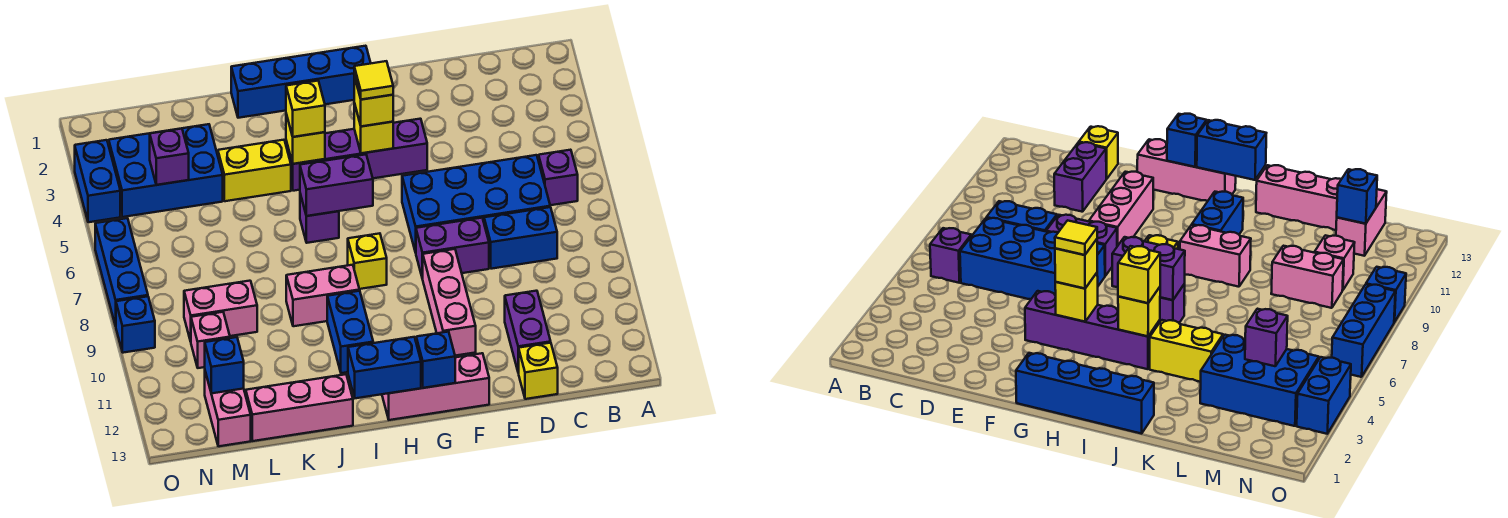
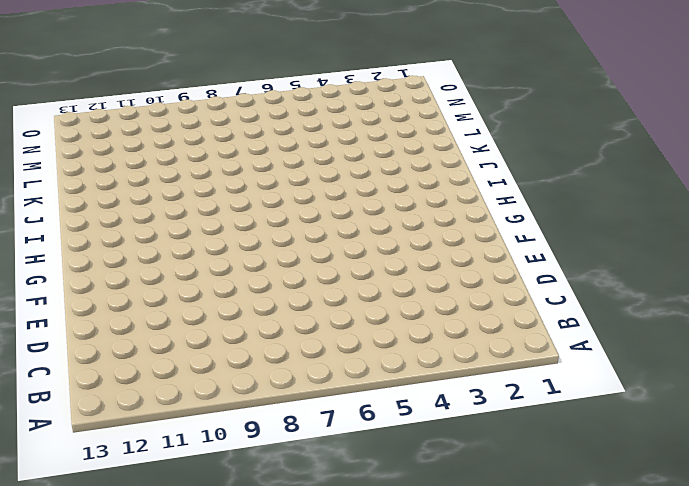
none -> purple 1x1 brick [539,150,578,205]
none -> blue 2x4 brick [402,155,550,253]
none -> blue 1x2 brick [484,207,557,269]
none -> purple 1x2 brick [505,291,551,373]

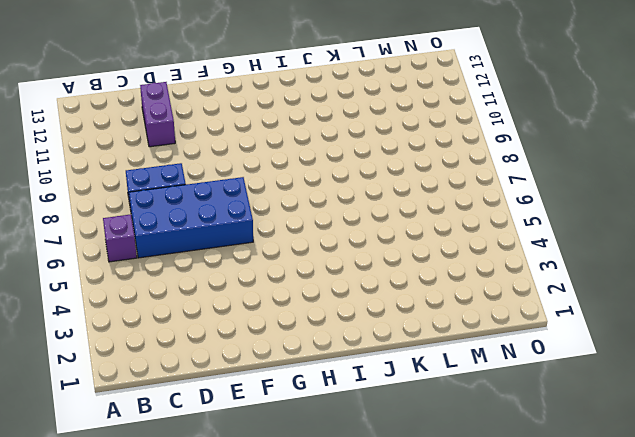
none -> yellow 1x1 brick [519,343,558,399]
none -> purple 1x2 brick [416,218,489,279]
none -> purple 1x4 brick [286,119,427,191]
none -> pink 1x3 brick [423,249,476,356]

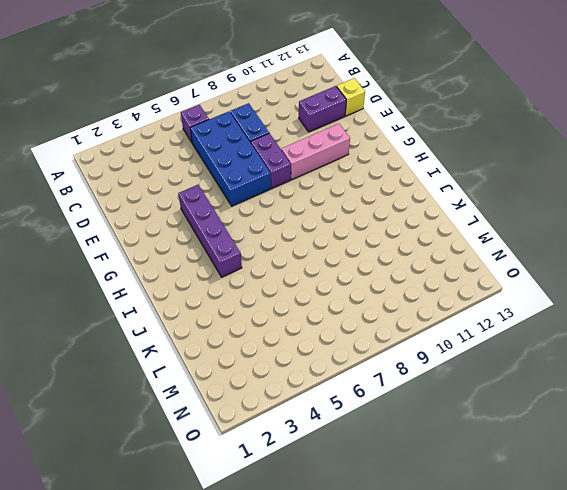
none -> pink 1x3 brick [382,353,489,420]
none -> blue 1x4 brick [231,46,371,118]
none -> yellow 1x1 brick [348,233,387,289]
none -> purple 1x1 brick [300,194,339,243]

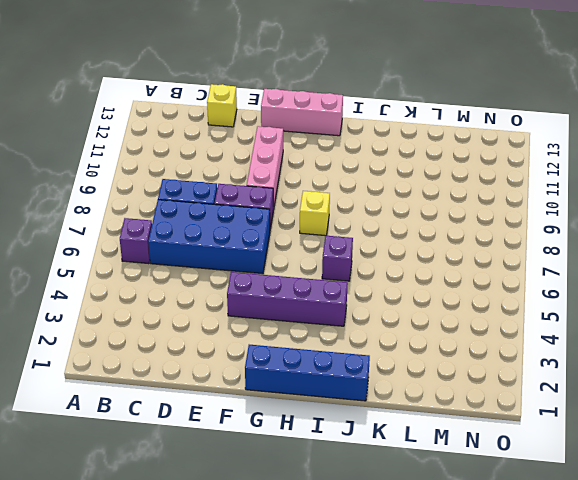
none -> purple 1x2 brick [505,291,551,373]
none -> pink 1x2 brick [286,265,360,326]
none -> blue 1x2 brick [327,291,373,373]
none -> yellow 1x2 brick [218,140,291,201]

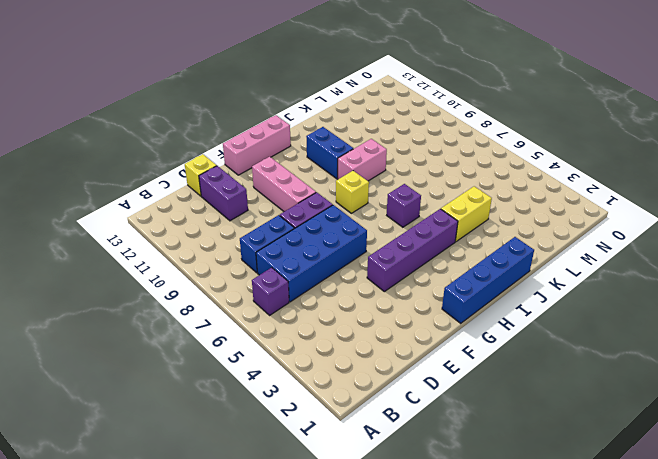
none -> pink 1x3 brick [246,374,353,441]
none -> blue 2x3 brick [109,124,223,217]
none -> pink 1x2 brick [184,281,257,341]
none -> pink 1x1 brick [191,312,230,368]

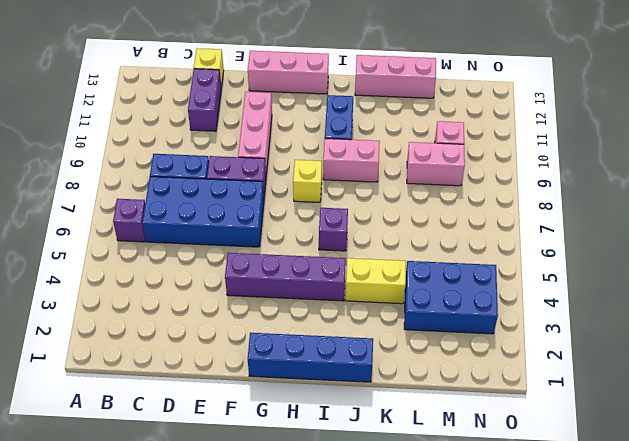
none -> pink 1x2 brick [205,372,251,446]
none -> blue 1x2 brick [75,140,120,222]
none -> blue 1x3 brick [95,218,148,326]
none -> blue 1x1 brick [116,296,155,353]

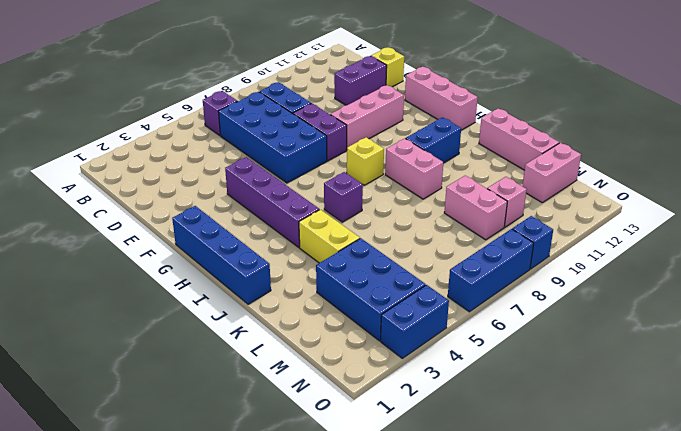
none -> yellow 1x1 brick [354,103,393,153]
none -> blue 1x1 brick [416,332,455,388]
none -> purple 1x2 brick [300,154,373,216]
none -> blue 1x2 brick [348,337,421,398]

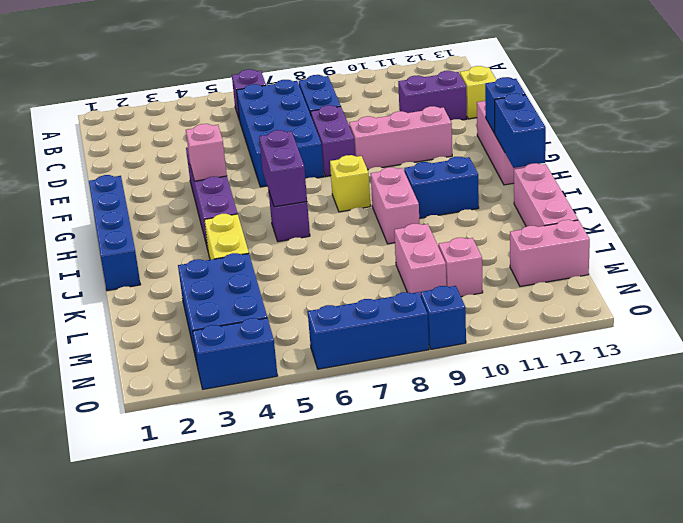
pink 1x1 brick [186,124,227,181] -> yellow 1x1 brick [354,103,393,153]
none -> yellow 1x1 brick [286,114,325,164]
none -> purple 1x1 brick [150,129,189,185]
none -> blue 1x1 brick [205,337,244,393]
none -> yellow 1x1 brick [354,76,393,126]

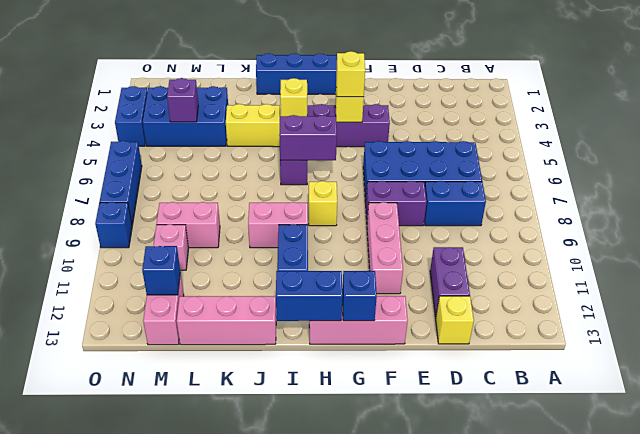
none -> purple 1x1 brick [539,150,578,205]
none -> yellow 1x1 brick [286,81,325,137]
none -> yellow 1x1 tile [354,61,393,100]

